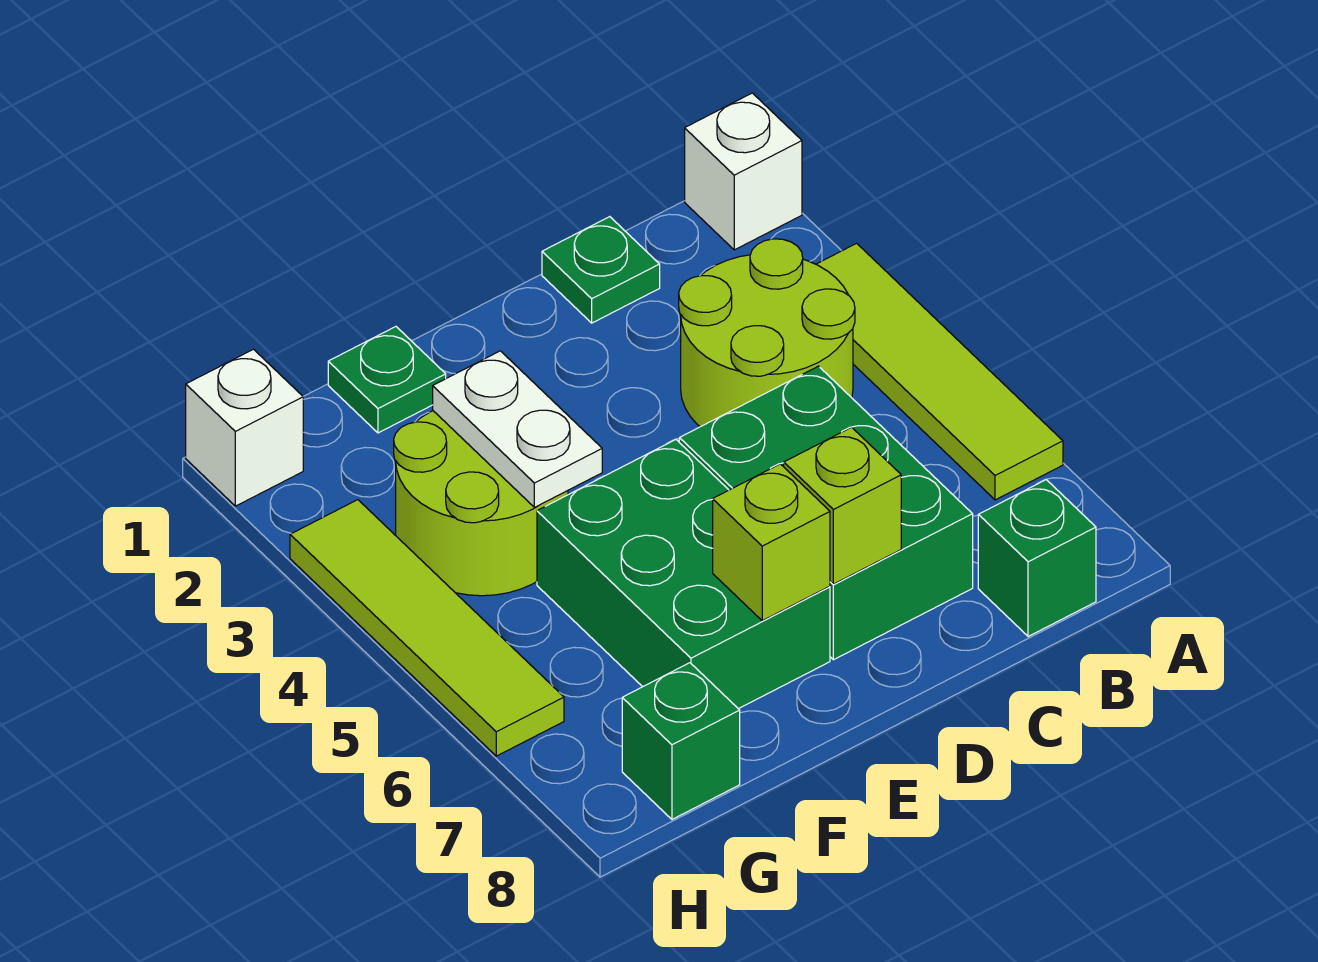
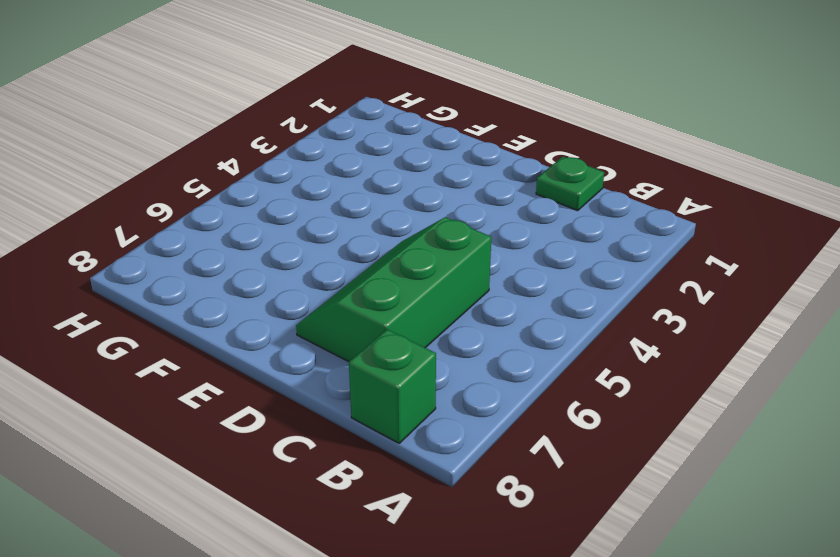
green 2x3 slope [296,217,491,362] -> green 2x3 brick [679,366,973,660]
none -> white 1x1 brick [685,93,802,250]
none -> lime 1x4 tile [816,243,1063,500]
none -> lime 2x2 round brick [679,239,855,427]

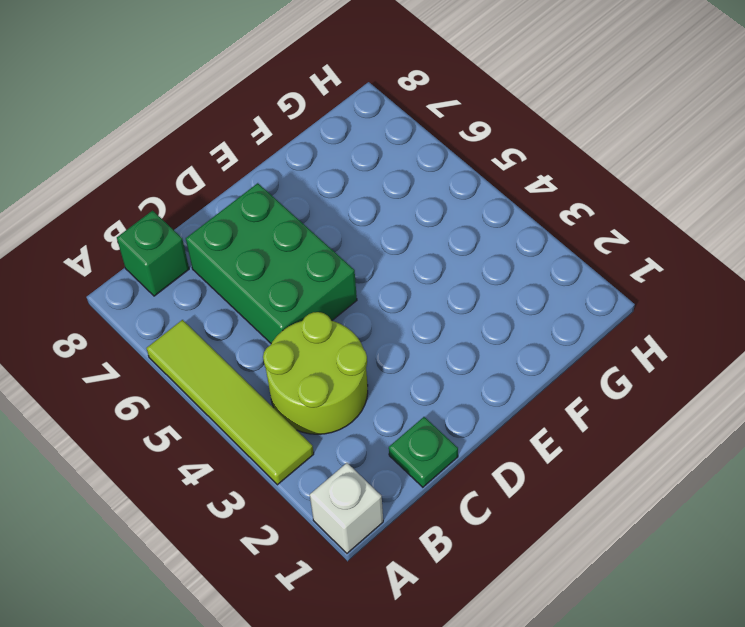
none -> green 2x3 brick [537,439,830,709]
none -> green 1x1 plate [328,327,446,433]
none -> lime 2x2 round brick [394,411,568,596]

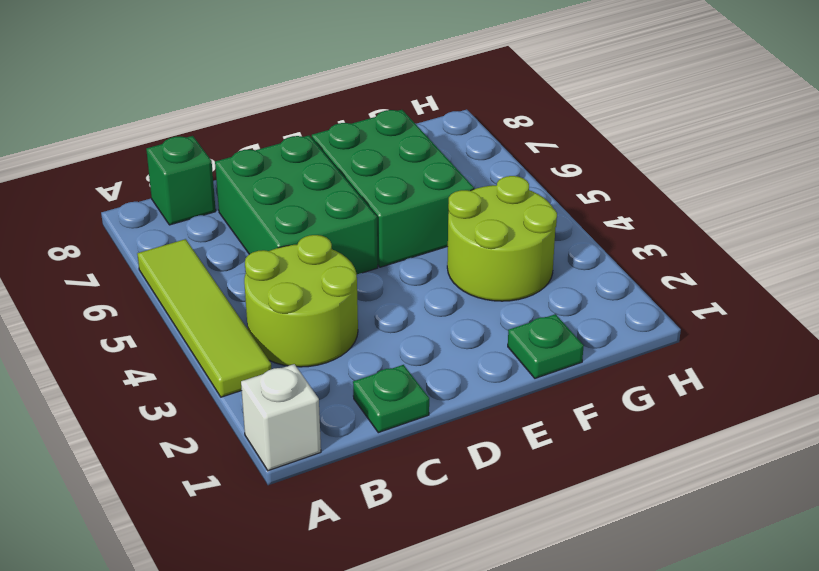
none -> green 1x1 brick [622,663,740,819]
none -> white 1x1 brick [186,349,303,506]
none -> lime 1x4 tile [290,500,564,756]

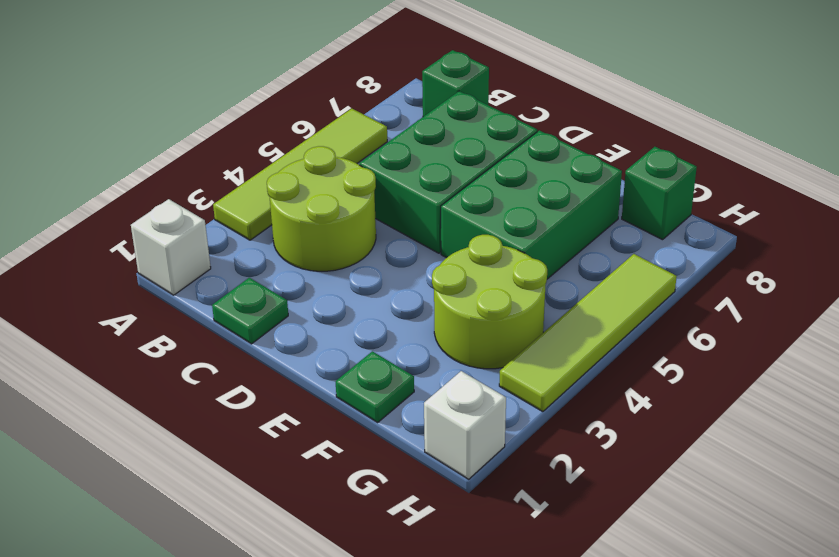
none -> lime 1x1 brick [784,427,901,584]
none -> lime 1x1 brick [713,464,830,621]
none -> white 1x2 plate [433,351,602,507]

